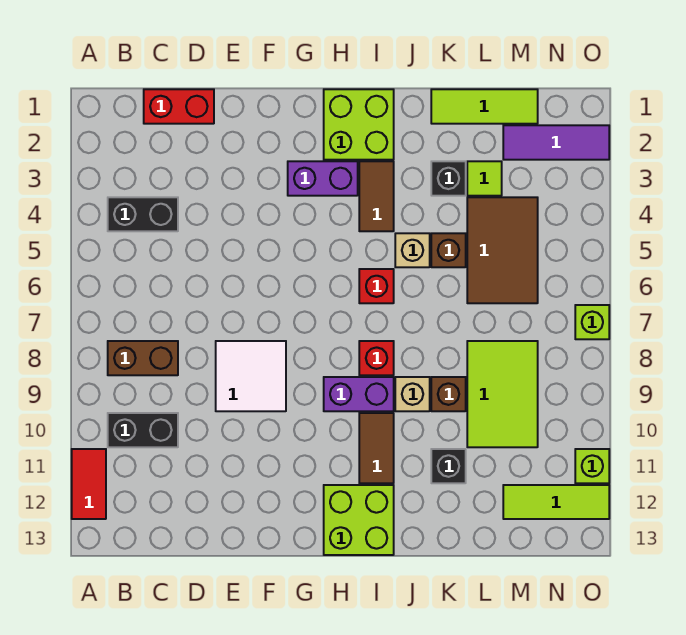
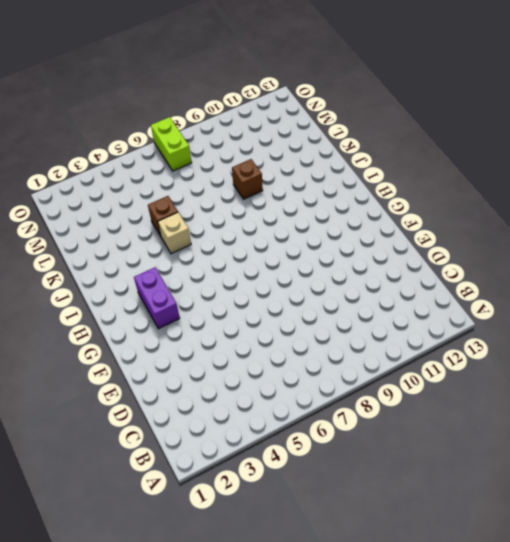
lime 1x2 brick [151,117,192,171] -> lime 1x1 brick [575,305,609,339]
none -> red 1x2 tile [72,449,106,519]
none -> black 1x2 brick [108,197,178,231]
none -> brown 1x2 brick [108,341,178,375]

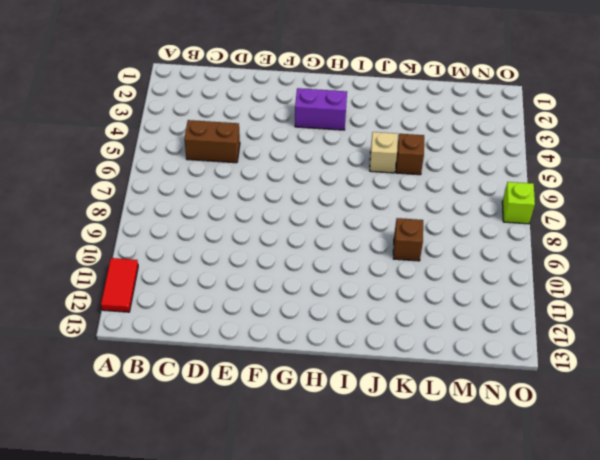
brown 1x2 brick [184,120,240,163] -> brown 1x2 brick moved to [108,341,178,375]
none -> black 1x2 brick [108,197,178,231]
none -> black 1x2 brick [108,413,178,447]
none -> red 1x2 brick [144,89,214,124]

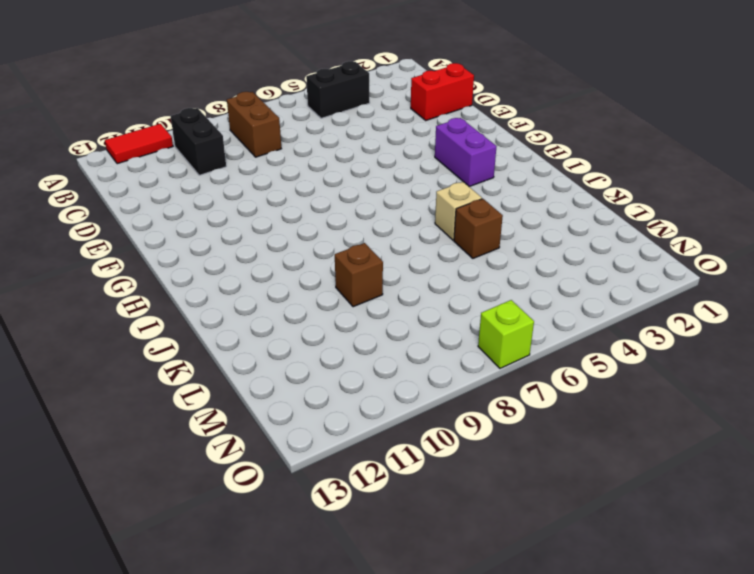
black 1x2 brick [306,61,370,118] -> black 1x2 brick turned to [108,197,178,231]
red 1x2 brick [411,63,474,120] -> red 1x2 brick turned to [144,89,214,124]
none -> white 2x2 tile [216,341,286,411]
none -> lime 2x2 brick [324,89,394,160]
none -> purple 1x2 brick [324,377,394,411]

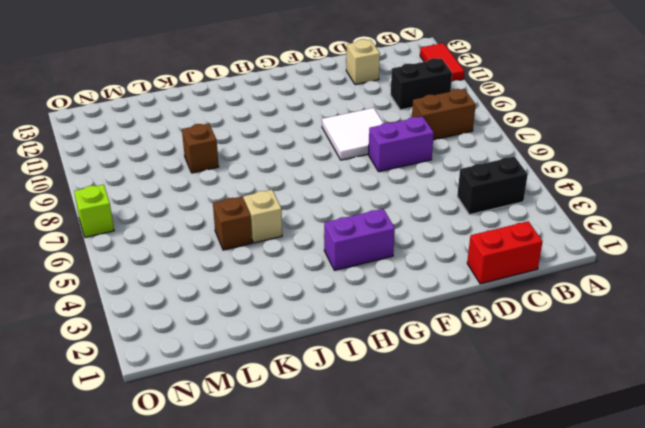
purple 1x2 brick [368,116,434,172] -> purple 1x2 brick moved to [324,377,394,411]
tan 1x1 brick [346,39,380,85] -> tan 1x1 brick moved to [395,377,430,411]
none -> lime 2x2 brick [324,89,394,160]
none -> lime 2x2 brick [324,485,394,555]
none -> brown 1x2 tile [359,161,394,231]

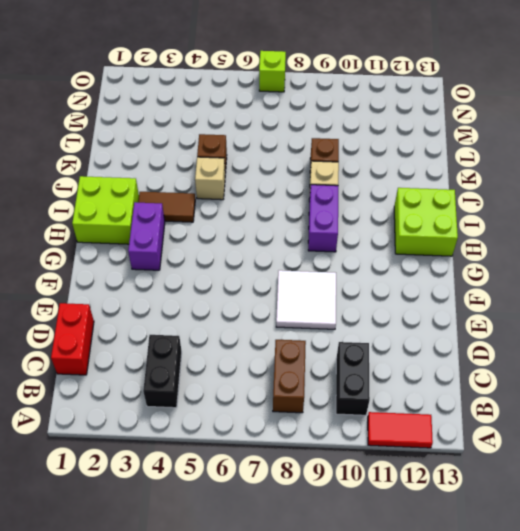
none -> red 1x1 brick [359,269,394,303]
none -> red 1x1 brick [359,341,394,375]
none -> brown 1x2 tile [359,413,394,483]

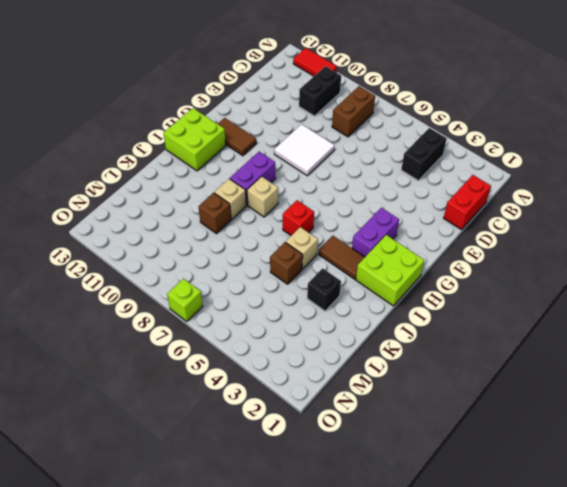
brown 1x2 tile [218,118,256,156] -> brown 1x2 tile moved to [359,413,394,483]
tan 1x1 brick [247,177,278,217] -> red 1x1 brick [359,341,394,375]
none -> lime 1x3 tile [431,89,538,124]
none -> black 1x1 brick [431,449,466,483]
none -> lime 1x1 tile [467,161,502,196]

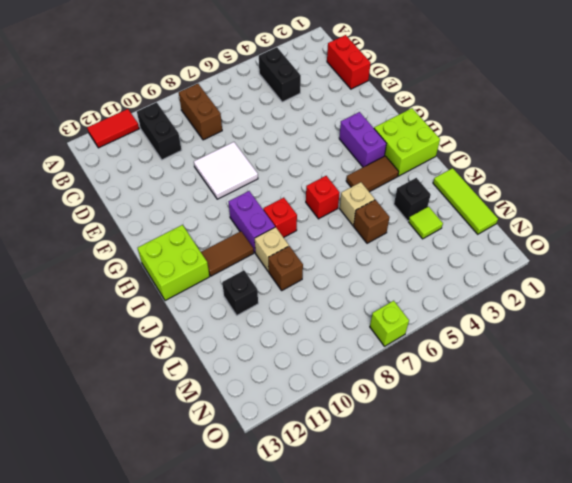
none -> brown 2x3 tile [467,197,538,303]
none -> lime 2x3 tile [467,341,538,447]
none -> purple 1x3 tile [503,125,609,160]

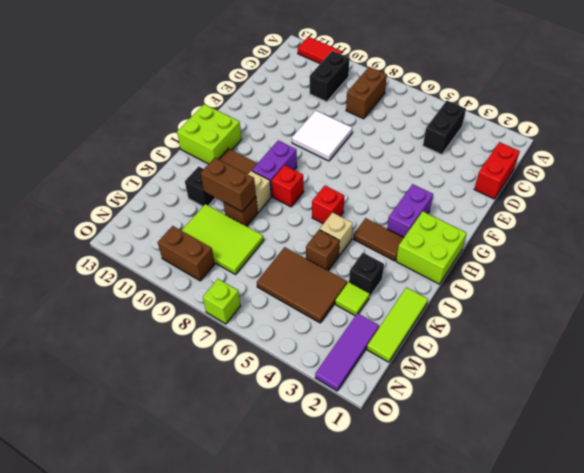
brown 1x2 brick [200,158,256,212] -> none
brown 1x2 brick [158,226,215,281] -> none
none -> lime 1x3 tile [503,485,609,519]
none -> lime 1x1 brick [575,449,609,483]

